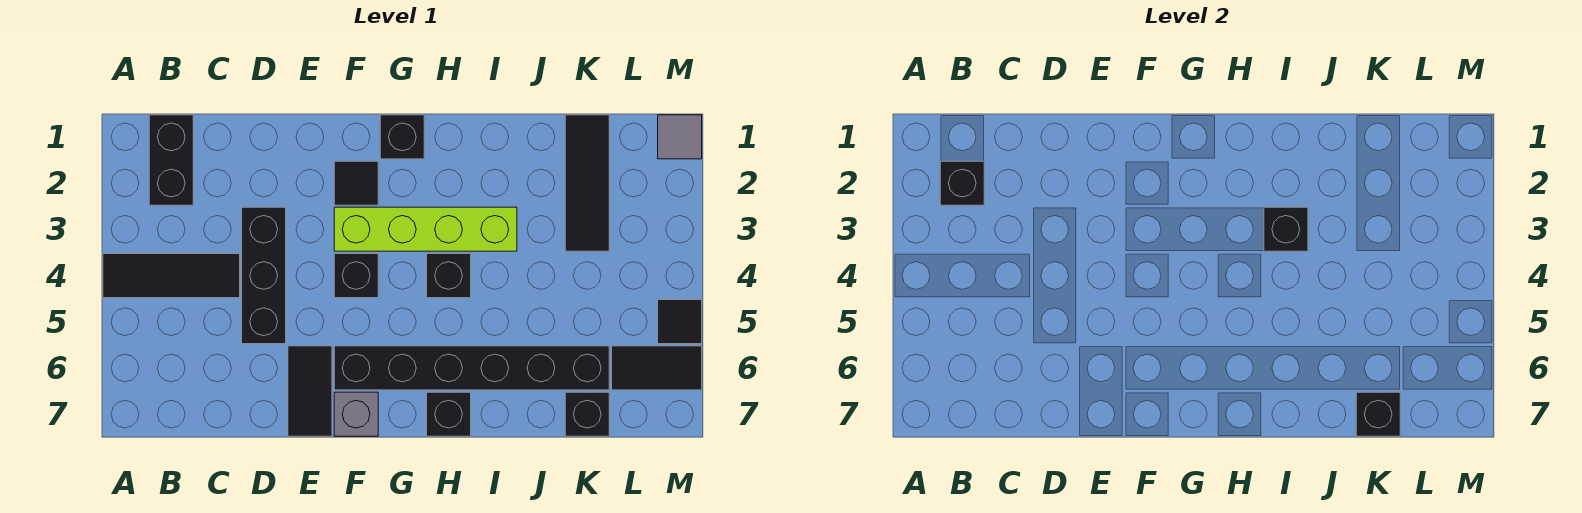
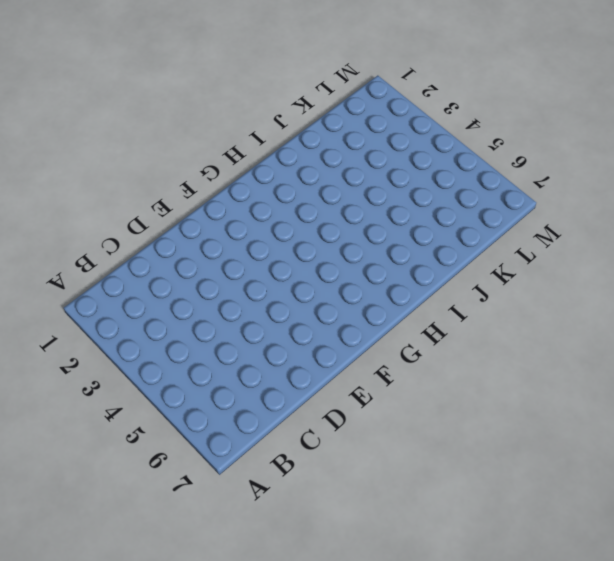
none -> black 1x3 tile [103,254,240,298]
none -> black 1x2 brick [149,115,193,205]
none -> black 1x3 brick [242,207,286,344]

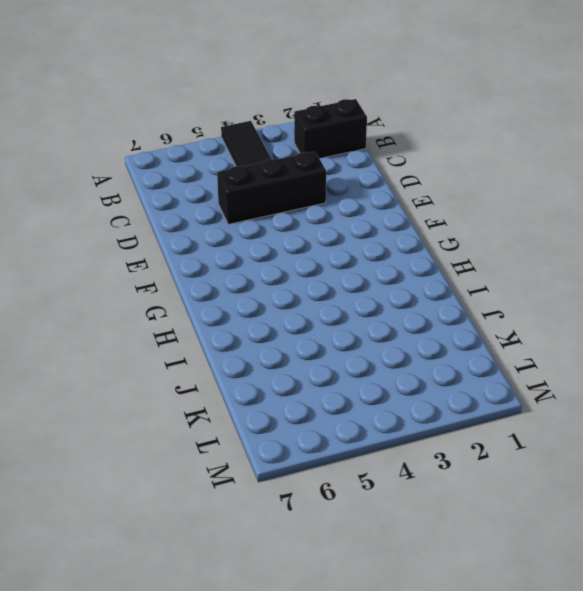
none -> black 1x2 tile [288,346,332,436]
none -> black 1x1 tile [334,161,378,205]
none -> lime 1x4 brick [334,207,517,251]

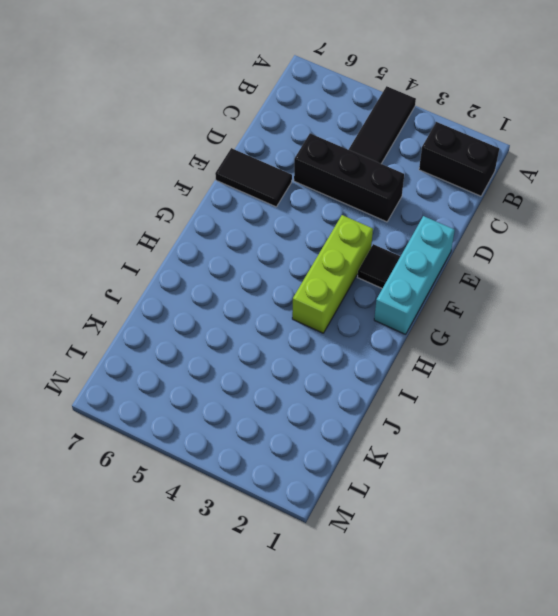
cyan 1x3 brick [374,216,455,334] -> black 1x1 brick [380,115,424,159]
lime 1x3 brick [292,215,373,333] -> lime 1x4 brick [334,207,517,251]
none -> black 1x1 brick [334,254,378,298]
none -> black 1x6 brick [334,346,609,390]
none -> grey 1x1 brick [334,392,378,436]

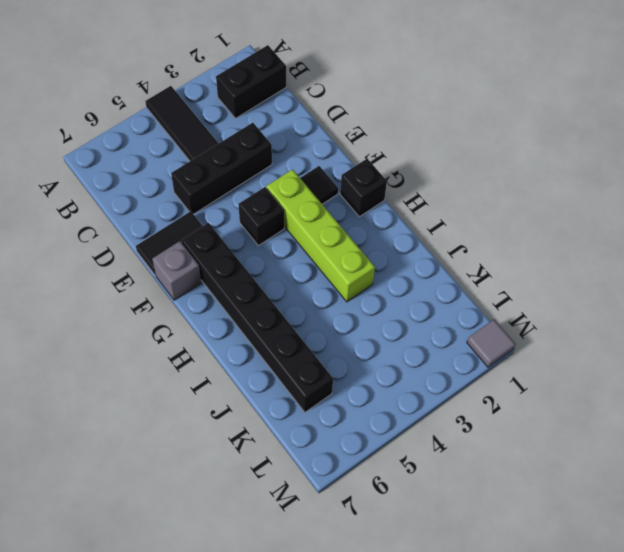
none -> black 1x1 brick [427,254,471,298]
none -> black 1x1 brick [427,392,471,436]
none -> black 1x3 tile [565,115,609,251]

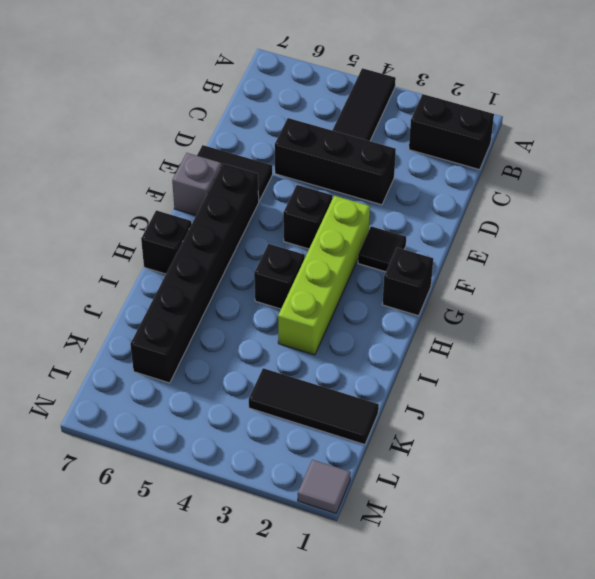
none -> black 1x1 brick [565,392,609,436]
none -> black 1x2 tile [612,346,702,390]
none -> black 1x1 tile [658,300,702,344]

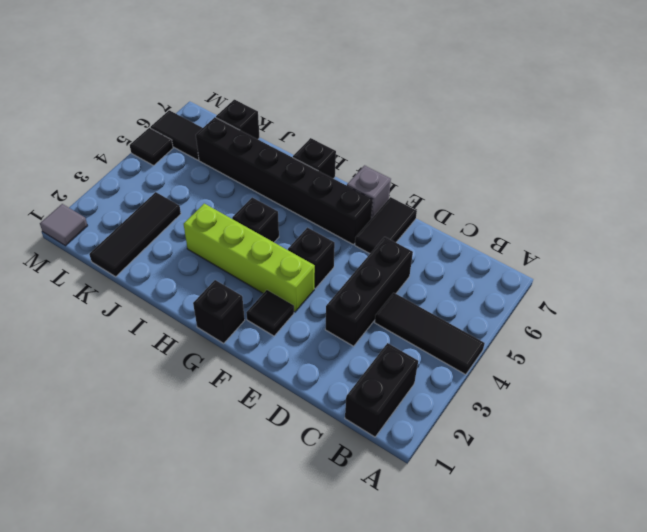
none -> black 1x1 brick [940,161,984,205]
none -> black 1x1 brick [1264,207,1308,251]
none -> black 1x1 brick [1356,392,1400,436]

